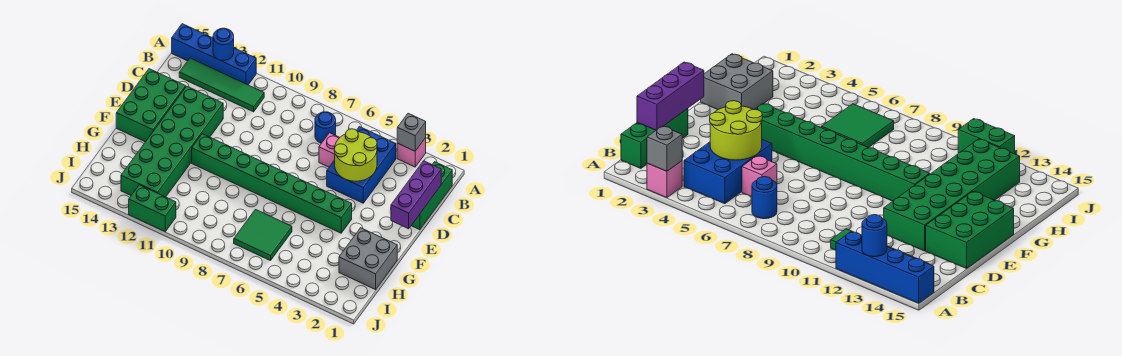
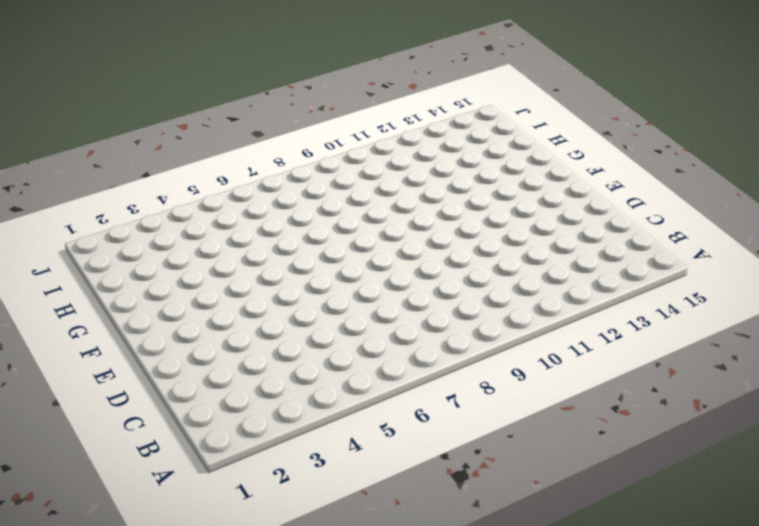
none -> pink 1x1 brick [397,138,426,167]
none -> blue 1x4 brick [172,24,256,85]
none -> green 1x3 brick [411,162,452,230]

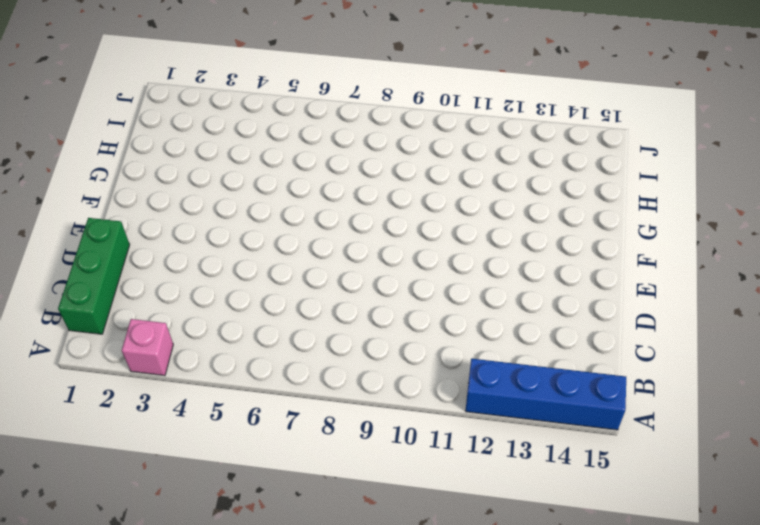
none -> blue 2x3 brick [327,127,396,203]
none -> blue 1x1 round brick [315,112,336,143]
none -> green 1x4 tile [179,58,264,112]

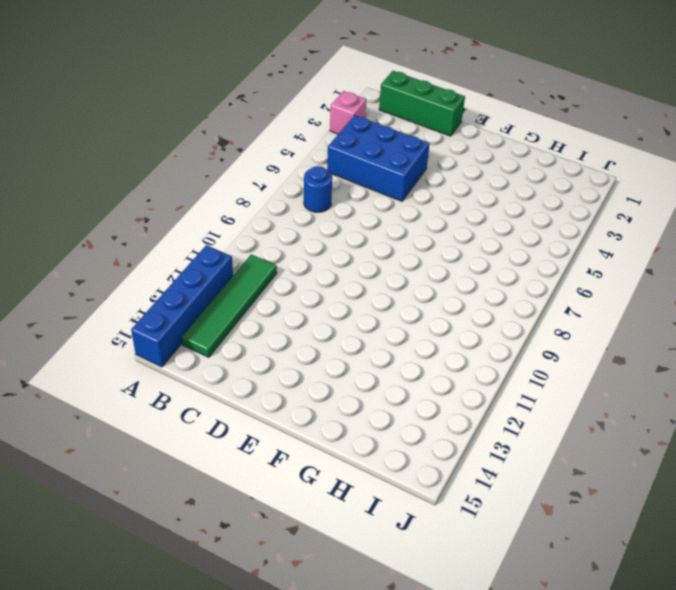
none -> pink 1x1 brick [319,133,340,167]
none -> green 2x6 brick [121,86,223,197]
none -> green 2x3 brick [116,69,186,142]

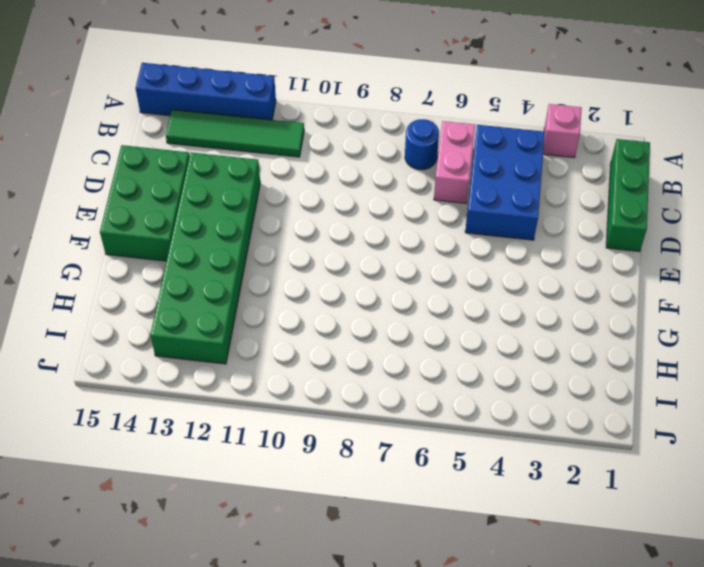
pink 1x2 brick [434,121,475,203] -> pink 1x1 brick [319,133,340,167]
none -> green 1x8 brick [192,134,352,233]
none -> grey 2x2 brick [339,228,397,290]
none -> green 2x2 tile [234,210,292,261]

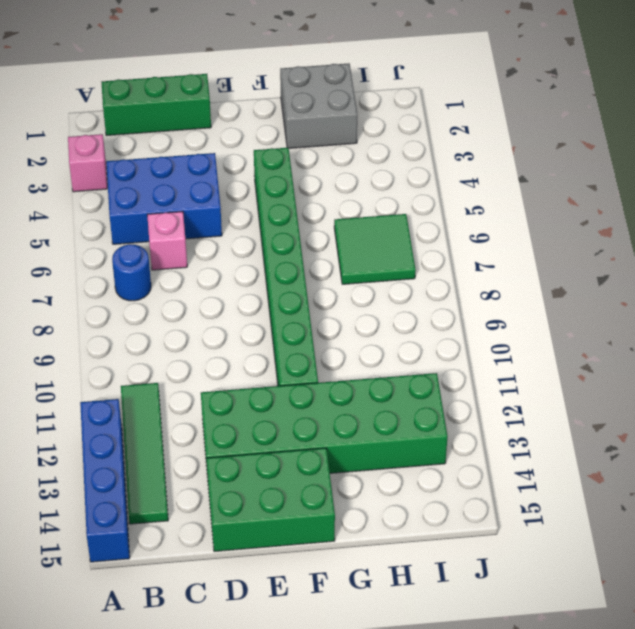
none -> green 1x2 brick [129,185,176,231]
none -> grey 1x1 brick [397,113,426,151]
none -> blue 1x1 round brick [213,28,234,60]

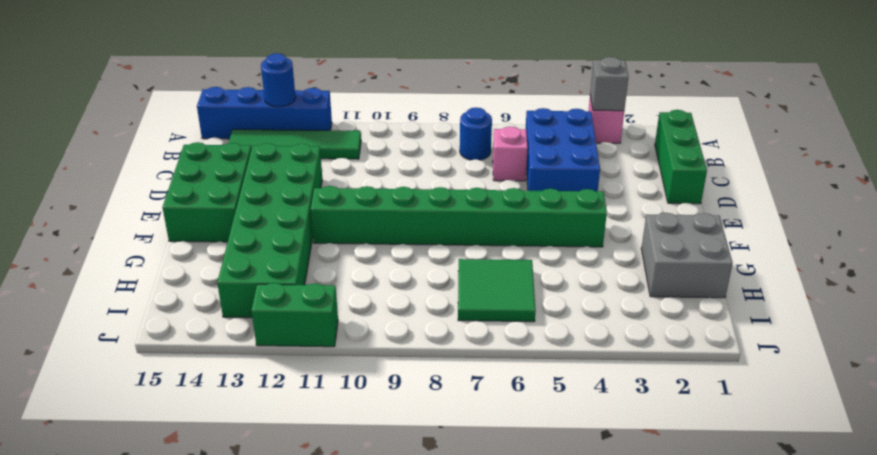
none -> purple 1x3 brick [391,161,441,229]
none -> lime 2x2 round brick [334,129,377,181]

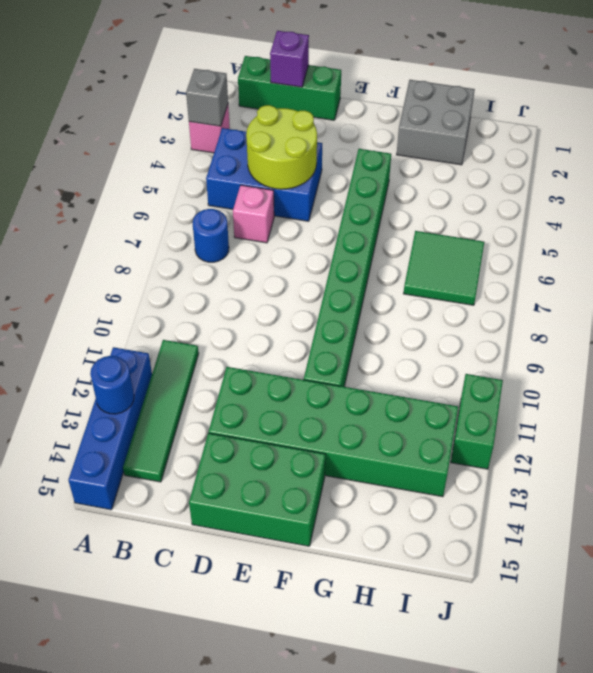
purple 1x1 brick [270,31,309,87] -> purple 1x3 brick [391,161,441,229]

